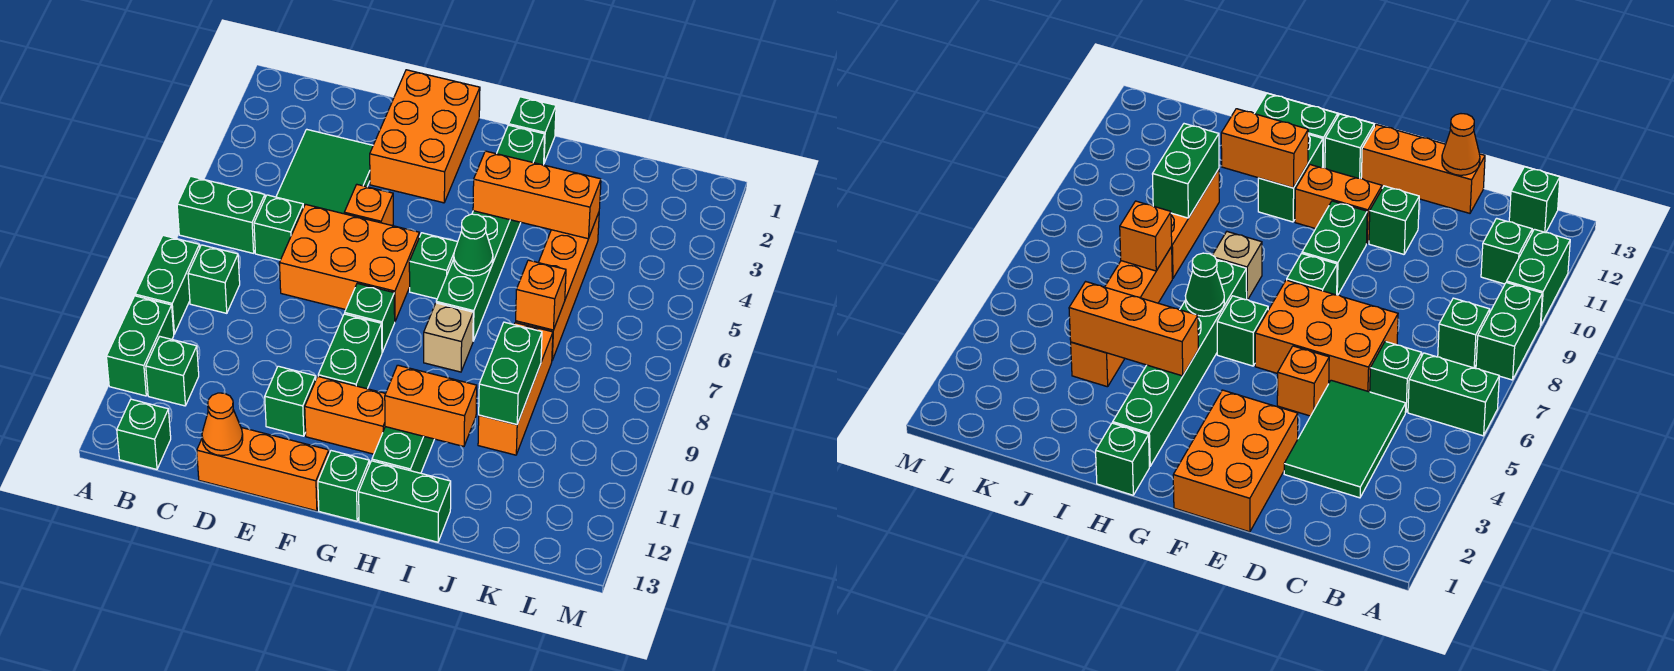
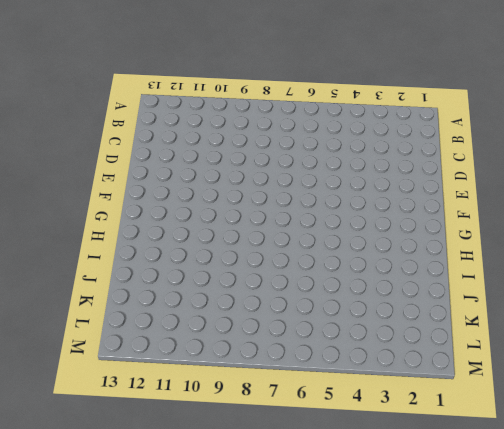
none -> green 1x2 brick [177,176,265,253]
none -> green 1x2 brick [135,235,200,334]
none -> green 1x2 brick [106,296,174,396]
none -> green 1x1 brick [188,245,240,313]

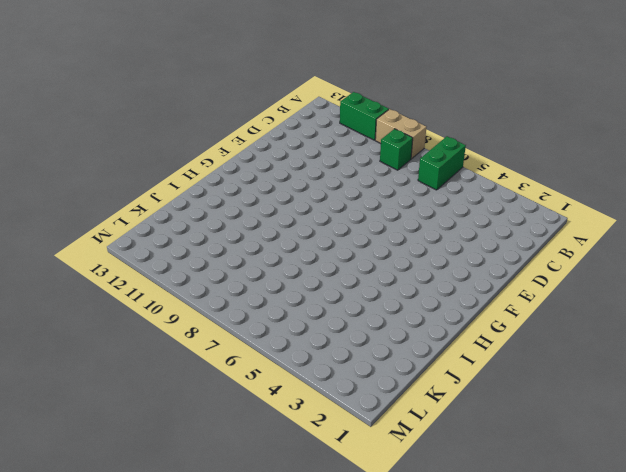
tan 1x2 brick [375,109,426,159] -> green 1x2 brick [135,235,200,334]
none -> green 1x1 brick [146,336,199,406]
none -> green 1x1 brick [117,399,171,469]
none -> green 2x3 tile [276,129,373,214]
none -> green 1x1 brick [254,195,303,260]

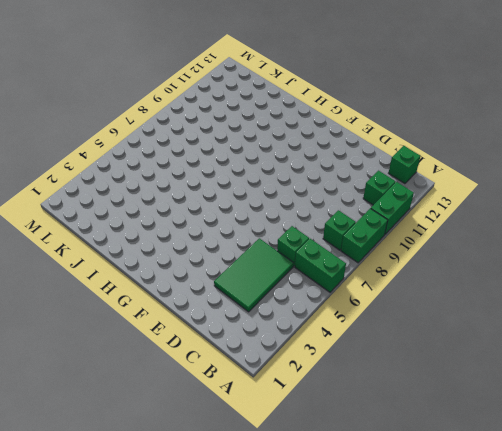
none -> orange 2x3 brick [279,204,419,321]
none -> orange 1x3 brick [197,428,329,511]
none -> orange 2x3 brick [370,70,480,203]
none -> orange 1x1 brick [344,185,393,226]

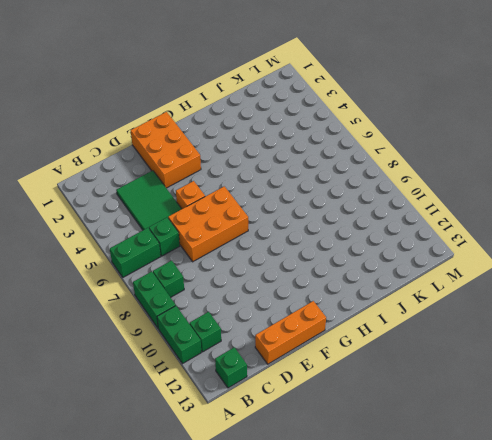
none -> green 1x1 brick [265,366,316,436]
none -> green 1x1 brick [345,283,395,352]
none -> green 1x2 brick [318,314,382,389]
none -> orange 1x2 brick [305,377,386,454]

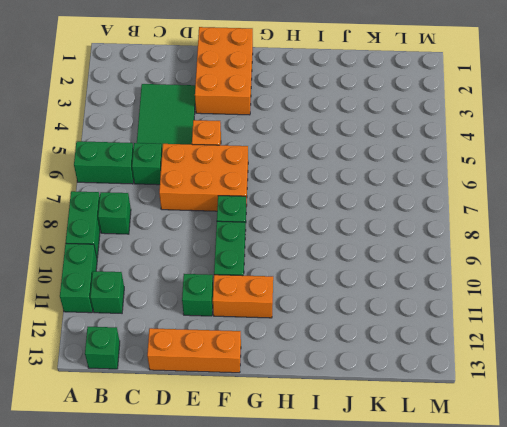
none -> green 1x1 brick [409,233,458,299]
none -> green 1x1 brick [318,451,369,521]
none -> green 1x1 brick [509,97,556,162]
none -> green 1x6 brick [436,125,545,341]

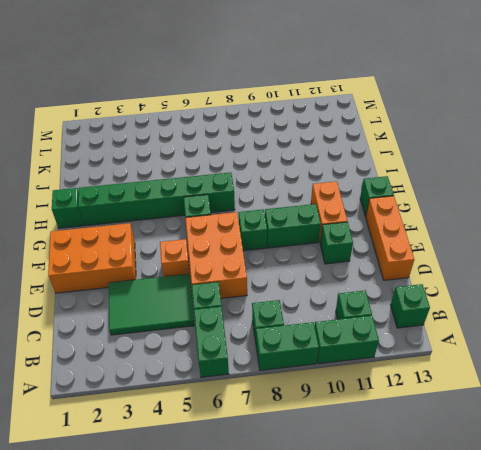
none -> tan 1x1 brick [424,303,473,372]
none -> green 1x2 brick [372,427,434,473]
none -> green 1x2 brick [359,461,451,542]
none -> orange 1x4 brick [516,213,599,360]

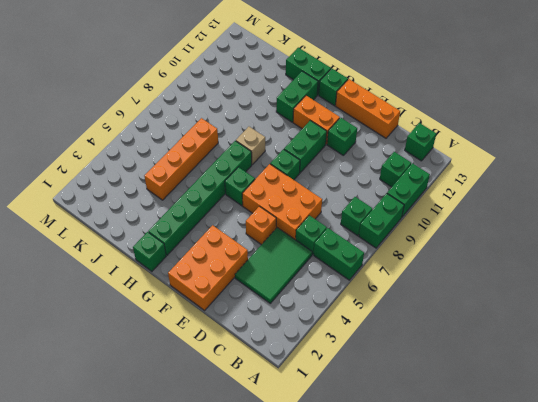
none -> orange 1x3 brick [478,323,553,455]
none -> orange 1x1 cone [202,393,243,456]
none -> orange 1x3 brick [473,151,601,239]
none -> green 1x1 cone [454,214,493,276]

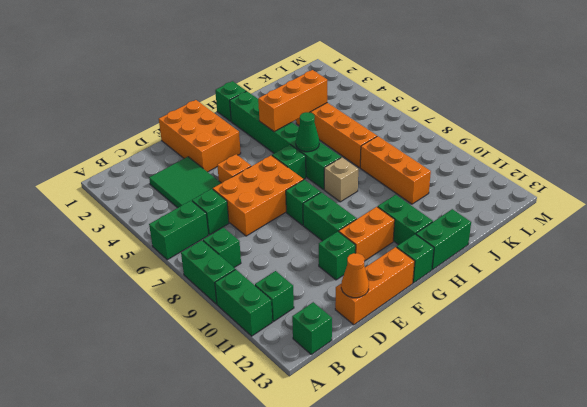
none -> orange 1x2 brick [385,365,477,446]
none -> orange 1x1 brick [516,260,566,330]
none -> green 1x2 brick [479,322,542,425]

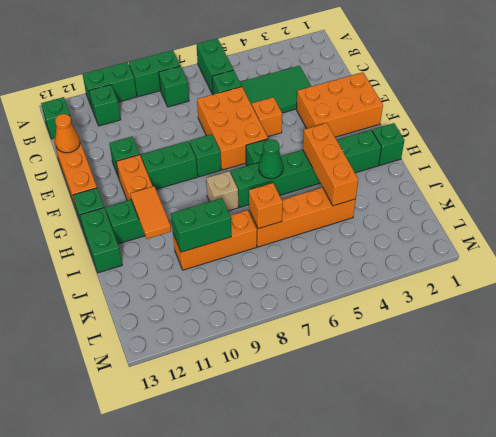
orange 1x2 tile [130,186,171,239] -> orange 1x2 brick [385,365,477,446]

